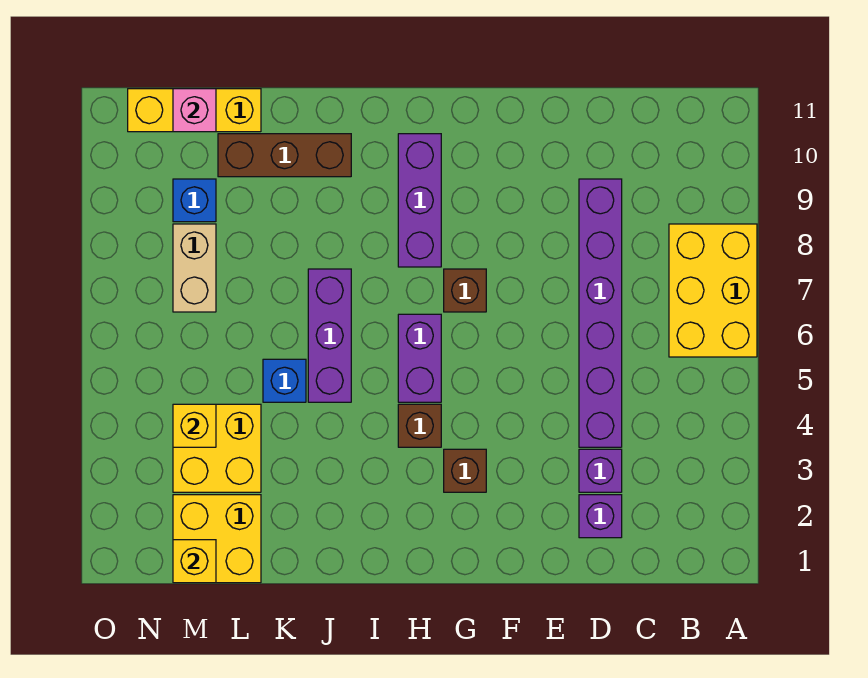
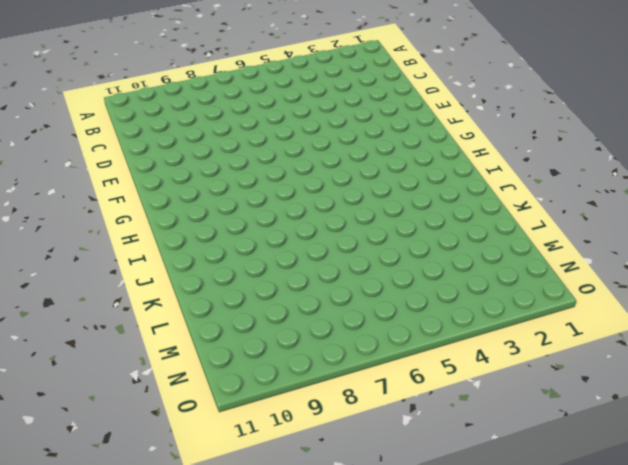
none -> yellow 2x3 brick [669,224,757,357]
none -> purple 1x1 brick [579,495,622,538]
none -> purple 1x1 brick [579,449,622,492]

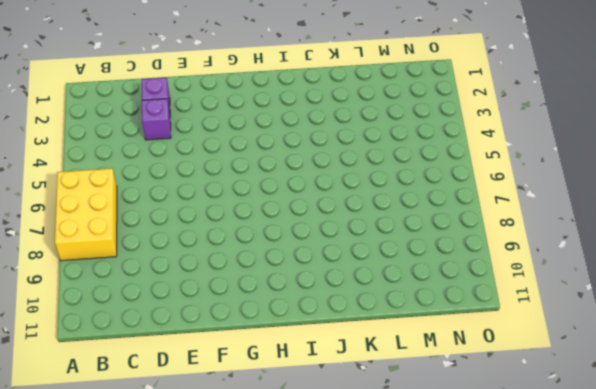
none -> purple 1x6 brick [579,179,622,447]
none -> brown 1x1 brick [444,449,486,492]
none -> brown 1x1 brick [444,269,486,312]

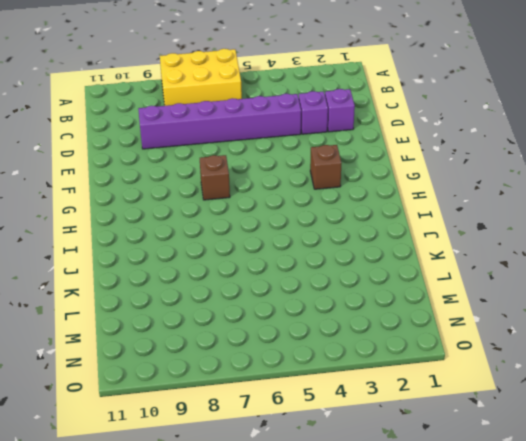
none -> brown 1x1 brick [398,404,441,447]
none -> purple 1x2 brick [398,314,441,402]
none -> purple 1x3 brick [398,134,441,267]

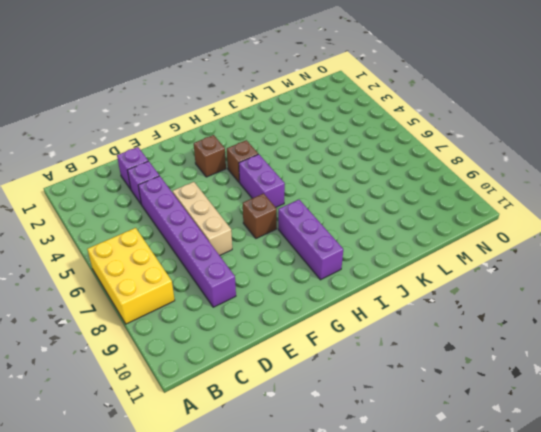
tan 1x3 brick [173,182,232,255] -> none
none -> purple 1x3 brick [308,269,351,402]
none -> brown 1x3 brick [218,134,351,177]
none -> blue 1x1 brick [263,359,306,402]

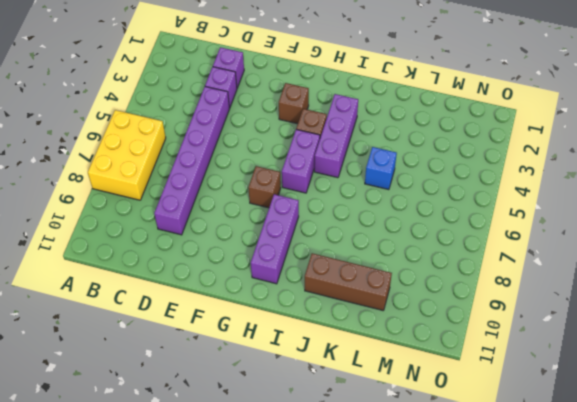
purple 1x3 brick [314,94,358,178] -> purple 1x3 brick moved to [308,269,351,402]
none -> yellow 2x2 brick [173,495,261,583]
none -> yellow 2x2 brick [173,404,261,492]
none -> yellow 1x3 brick [128,89,261,132]

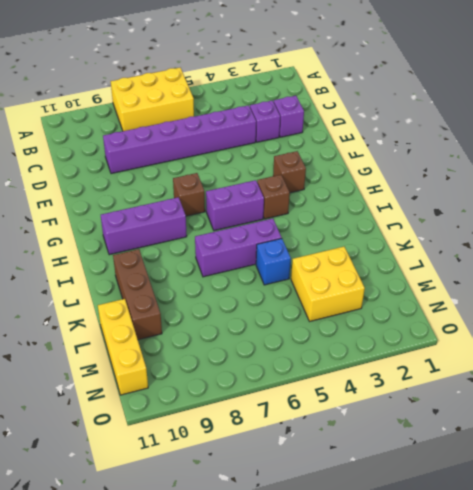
none -> yellow 2x2 brick [173,495,261,583]
none -> tan 1x2 brick [173,224,216,312]
none -> blue 1x1 brick [173,179,216,222]

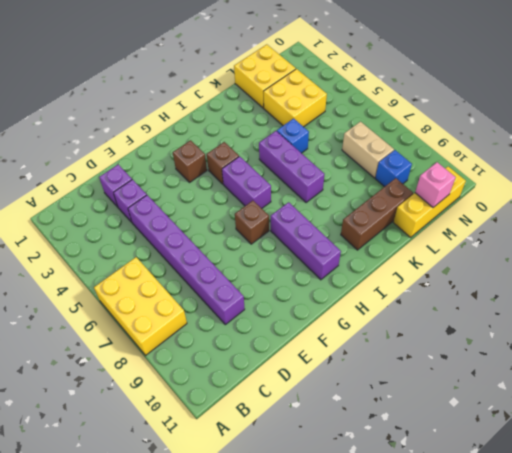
none -> yellow 1x1 brick [173,540,216,583]
none -> yellow 1x1 brick [173,404,216,447]

